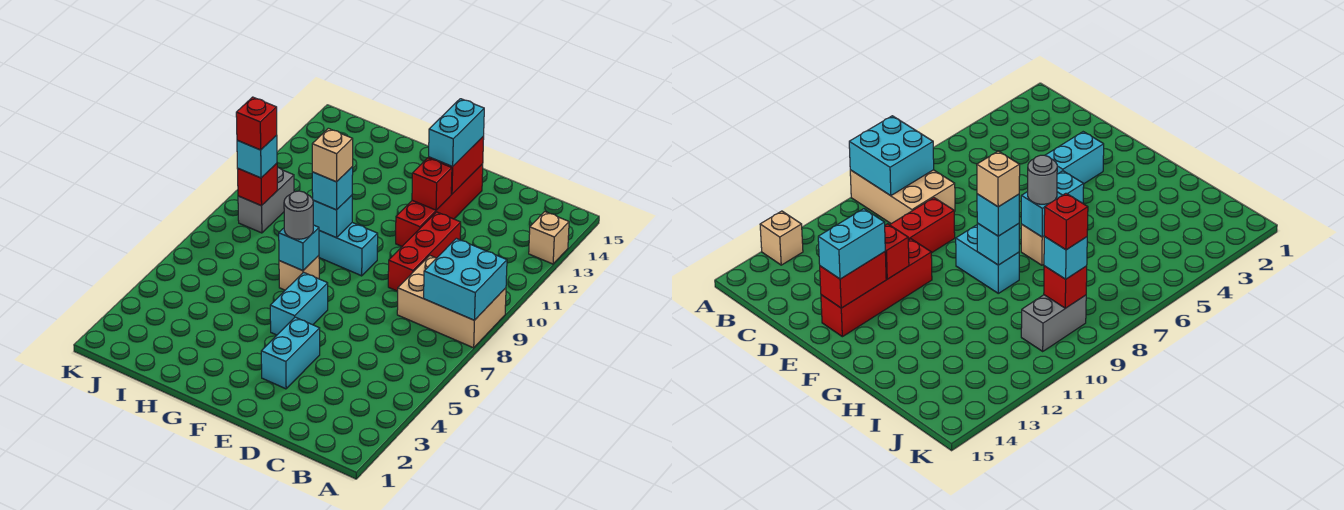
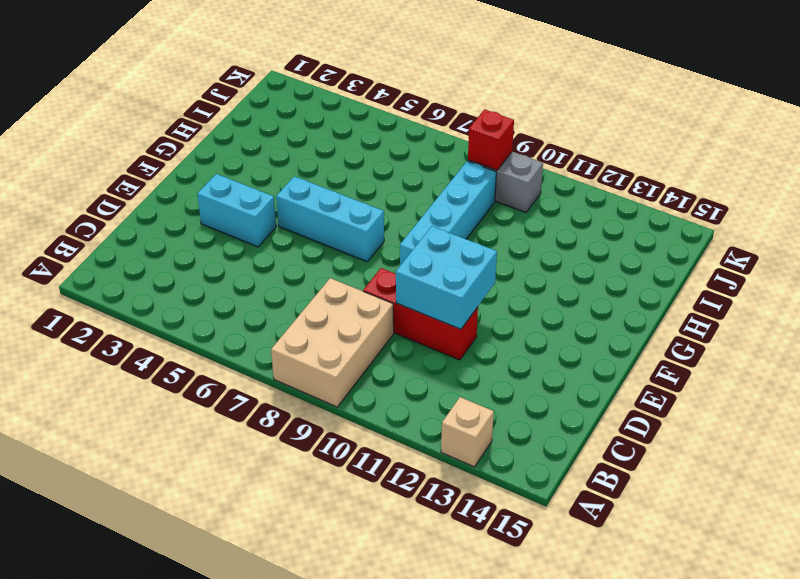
cyan 2x2 brick [396,226,497,329] -> cyan 2x2 brick moved to [424,238,507,320]
cyan 1x3 brick [276,176,384,261] -> cyan 1x2 brick [270,272,328,335]
cyan 1x4 brick [400,161,496,265] -> cyan 1x2 brick [319,223,378,276]
none -> red 1x4 brick [396,164,483,246]
none -> tan 1x1 brick [279,256,319,290]
none -> red 1x1 brick [412,158,452,210]

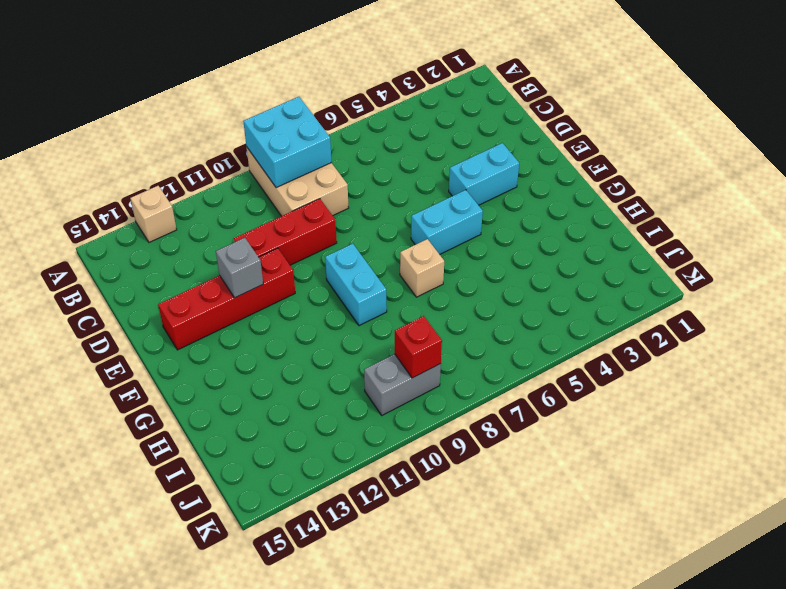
grey 1x1 brick [216,238,263,298] -> red 1x1 brick [412,158,452,210]
none -> red 1x2 brick [429,136,484,194]
none -> cyan 1x1 brick [279,225,319,271]
none -> cyan 1x1 brick [313,195,352,238]

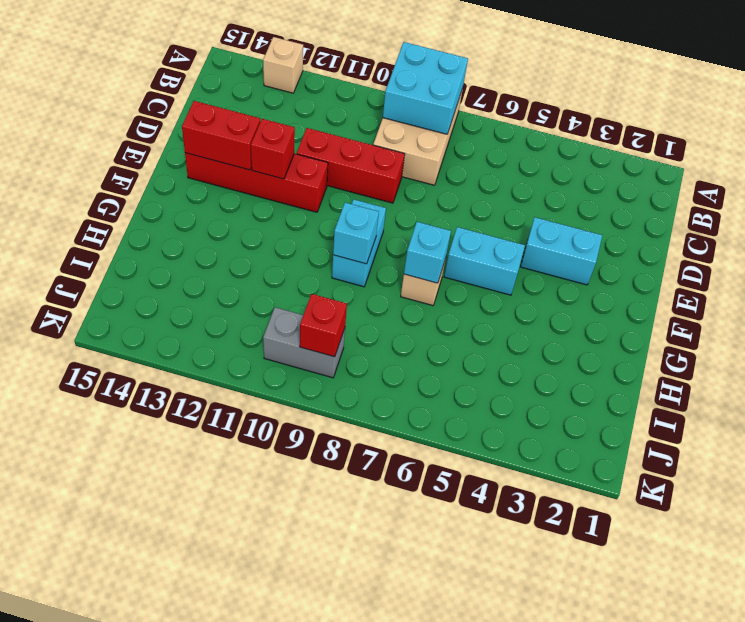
none -> cyan 1x2 brick [429,99,484,167]
none -> grey 1x1 round brick [284,191,313,239]
none -> cyan 1x1 brick [312,167,353,210]

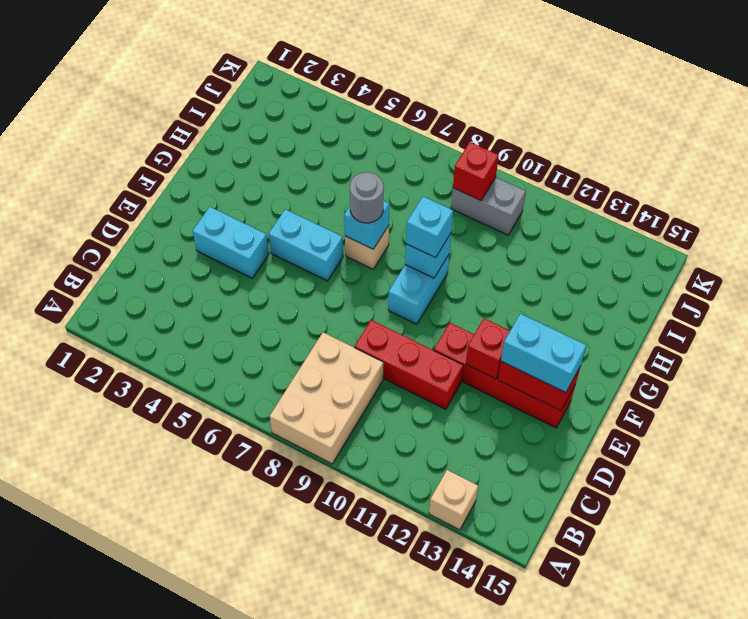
none -> cyan 2x2 brick [424,238,507,320]
none -> cyan 1x1 brick [237,135,277,178]
none -> tan 1x1 brick [312,128,353,182]

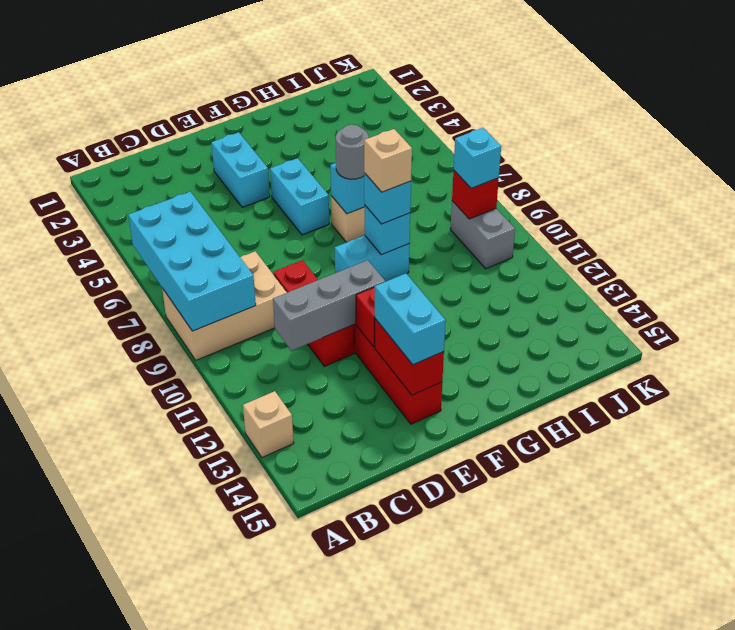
cyan 2x4 brick [128,192,256,331] -> cyan 2x2 brick [424,238,507,320]
grey 1x3 brick [273,260,385,351] -> none
none -> red 1x1 brick [236,97,277,150]

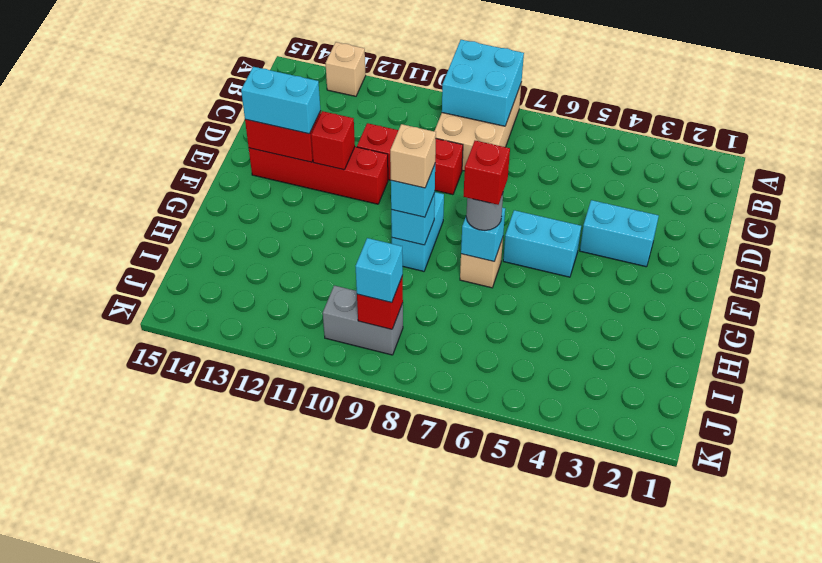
red 1x1 brick [463,141,510,205] -> red 1x1 brick moved to [236,97,277,150]

